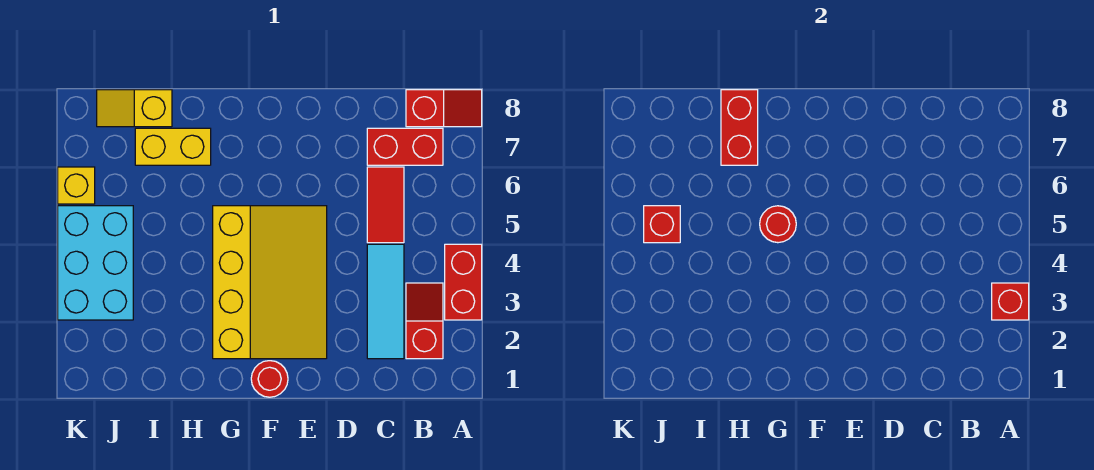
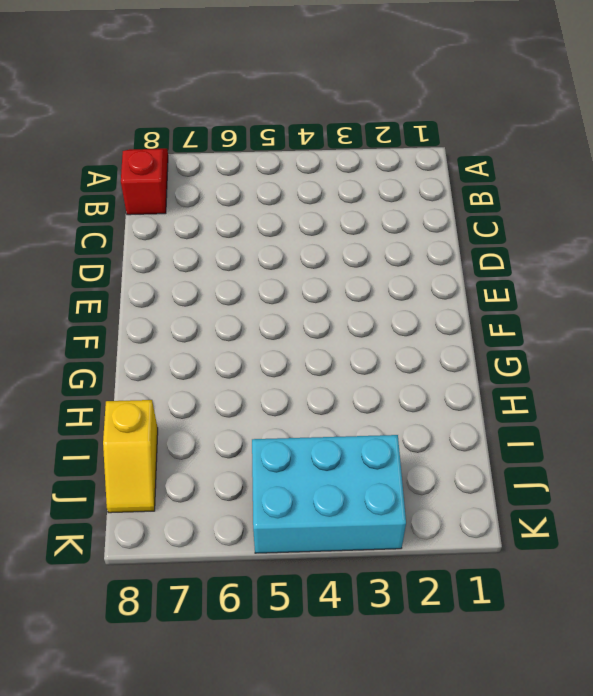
none -> red 1x2 brick [445,244,482,320]
none -> red 1x2 slope [406,283,443,359]
none -> red 1x2 brick [367,128,443,165]

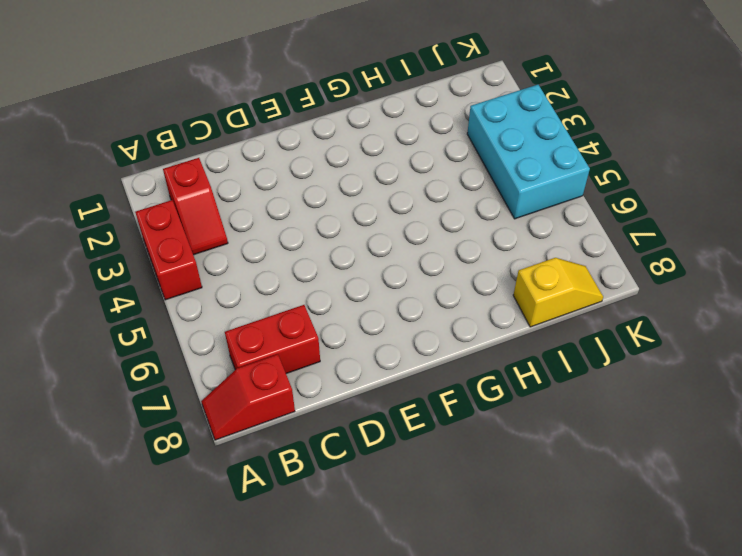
none -> cyan 1x3 tile [367,244,404,359]
none -> red 1x2 tile [367,167,404,243]
none -> yellow 3x4 slope [213,206,327,359]

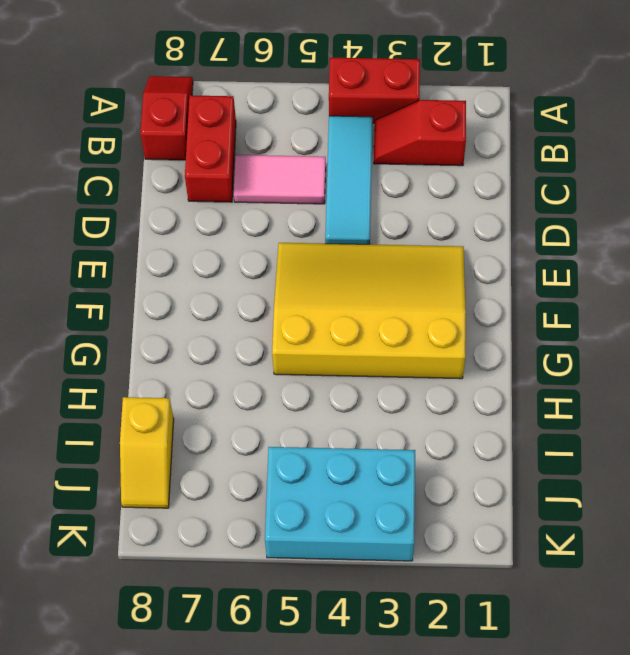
cyan 1x3 tile [325,116,373,244] -> cyan 1x3 tile turned to [367,244,404,359]
pink 1x2 tile [234,155,326,204] -> red 1x2 tile [367,167,404,243]
none -> red 1x1 round brick [251,361,288,397]
none -> yellow 1x2 brick [135,128,211,165]
none -> yellow 1x1 brick [58,167,95,204]

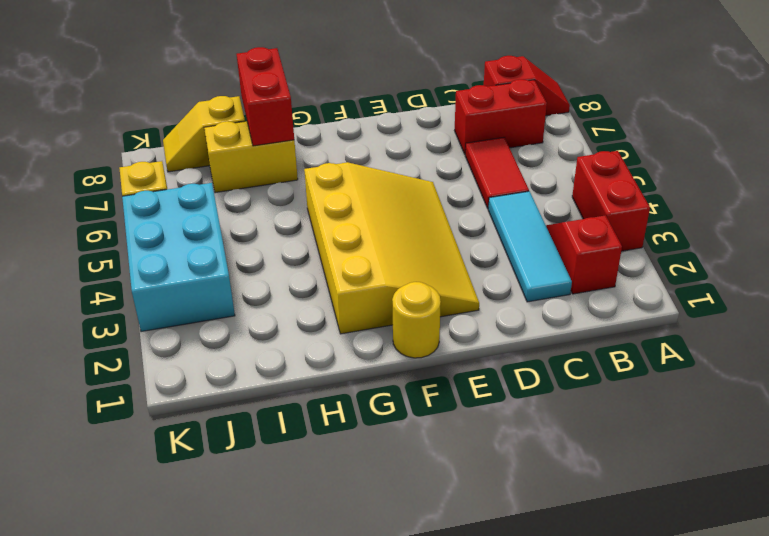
yellow 1x1 round brick [392,282,441,358] -> red 1x1 round brick [251,361,288,397]
none -> red 1x1 brick [992,283,1029,320]
none -> red 1x1 round brick [760,206,796,243]
none -> red 1x1 brick [644,206,680,243]

